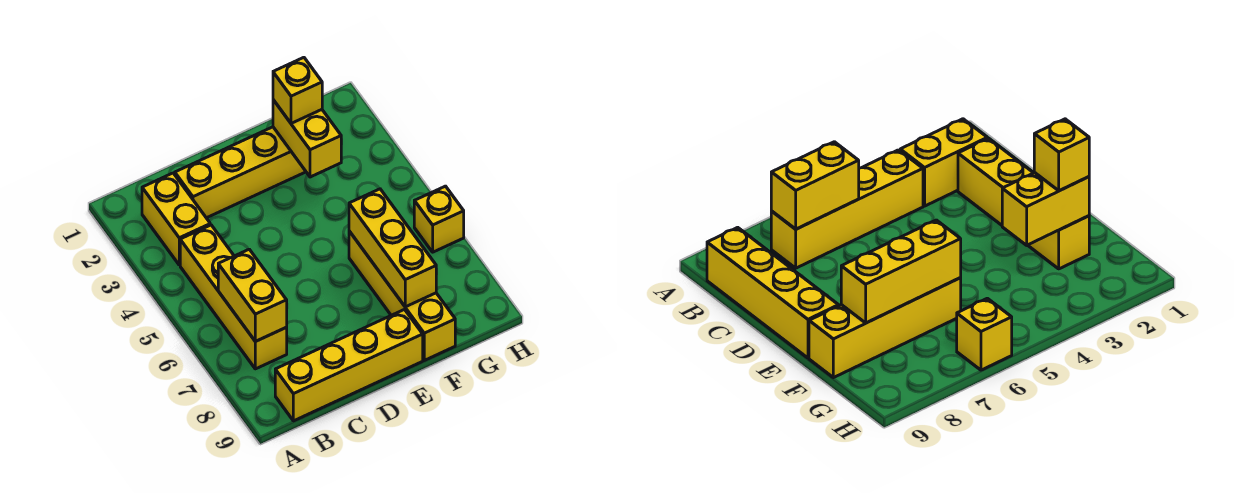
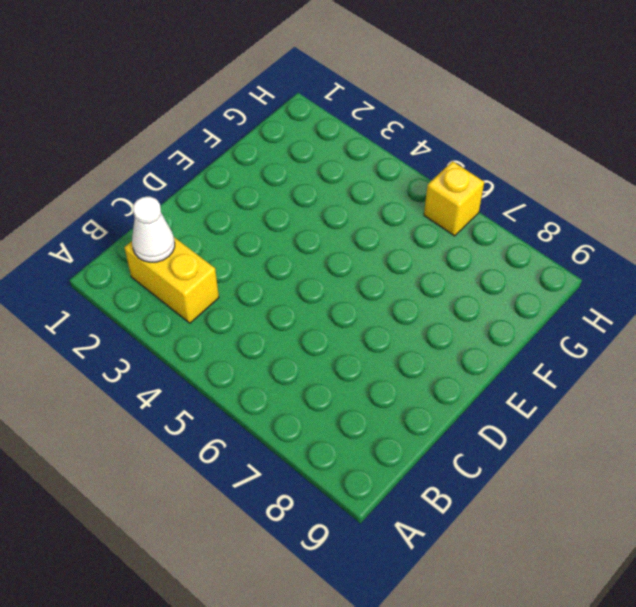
white 1x1 cone [132,197,175,262] -> none
none -> yellow 1x4 brick [180,225,287,369]
none -> yellow 1x4 brick [275,310,423,421]

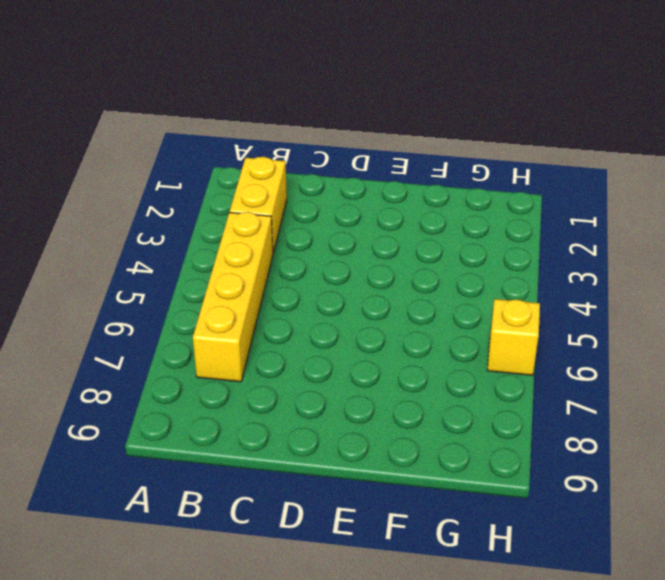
none -> yellow 1x4 brick [275,310,423,421]
none -> yellow 1x4 brick [175,127,306,218]

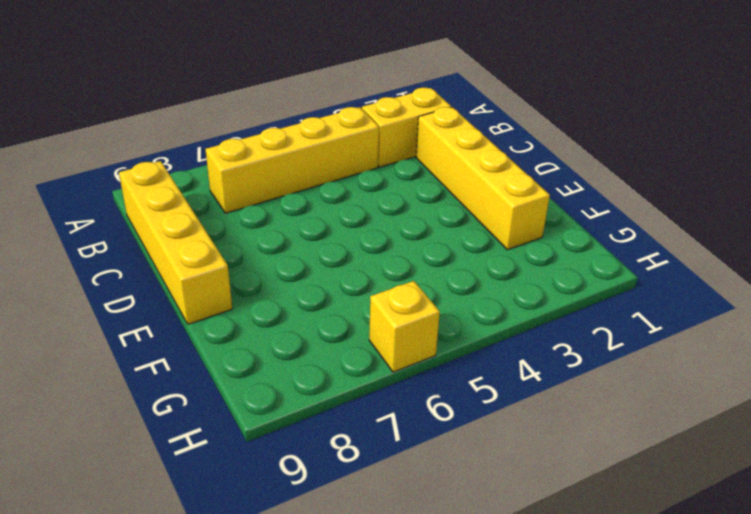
none -> yellow 1x4 brick [349,231,455,360]
none -> yellow 1x2 brick [218,249,287,341]

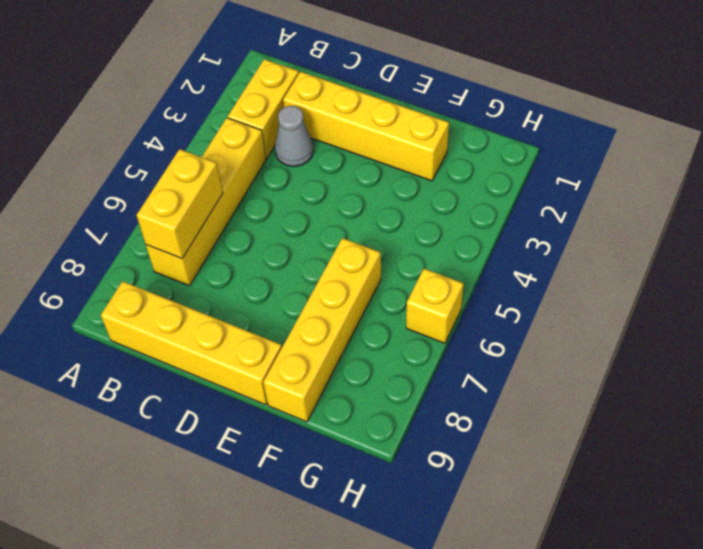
grey 1x1 cone [275,106,314,166] -> none
none -> yellow 1x2 brick [273,100,341,177]
none -> yellow 1x3 brick [349,189,436,307]

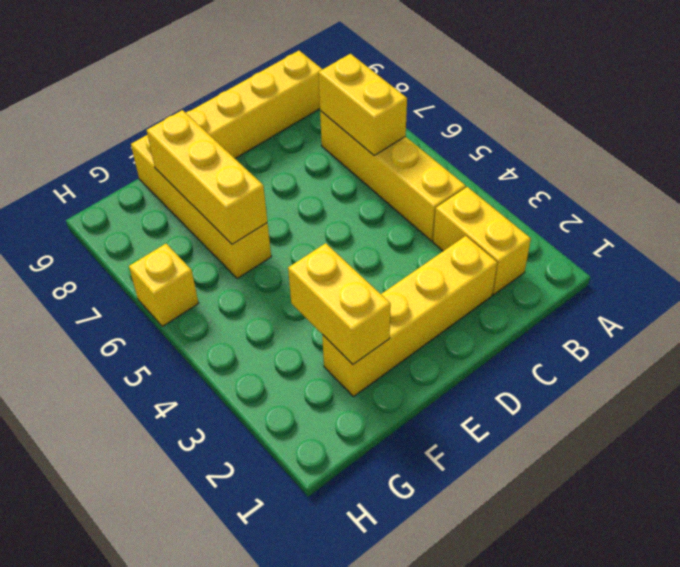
none -> yellow 1x1 brick [273,57,322,123]

